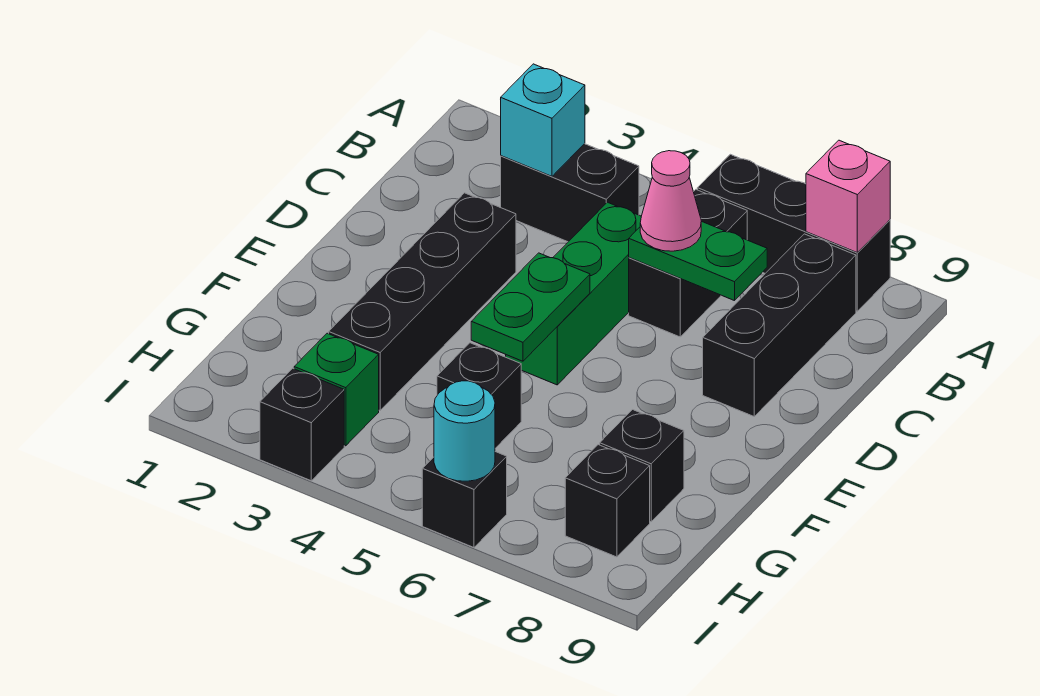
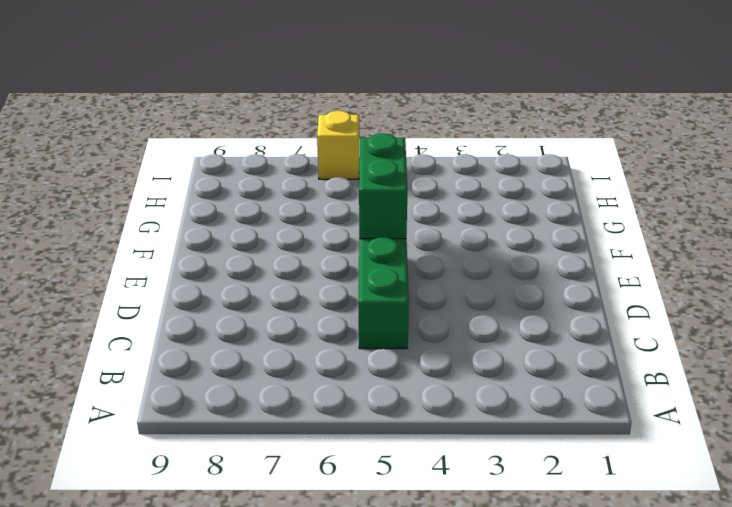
green 1x2 brick [359,134,407,239] -> green 1x2 plate [471,253,590,361]
yellow 1x1 brick [317,111,359,179] -> black 1x1 brick [422,452,507,548]
none -> black 1x3 brick [697,154,890,311]
none -> black 1x2 brick [501,144,639,242]
none -> black 1x2 brick [629,190,747,337]

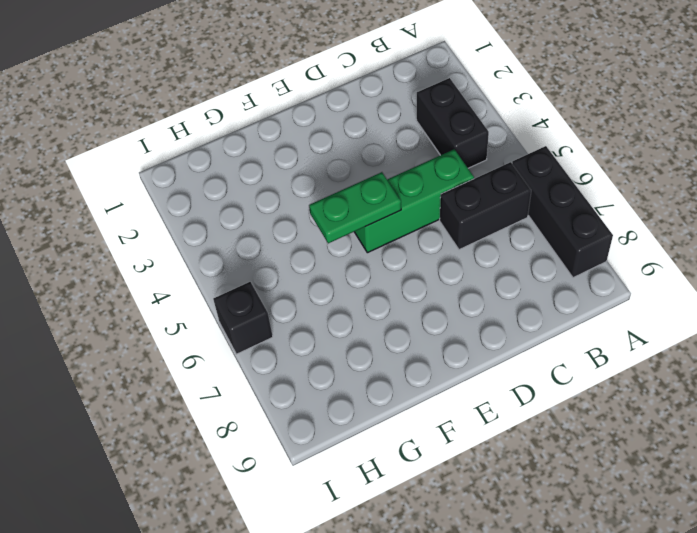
none -> black 1x3 brick [703,234,856,416]
none -> black 1x4 brick [329,193,516,410]
none -> black 1x1 brick [437,343,521,448]

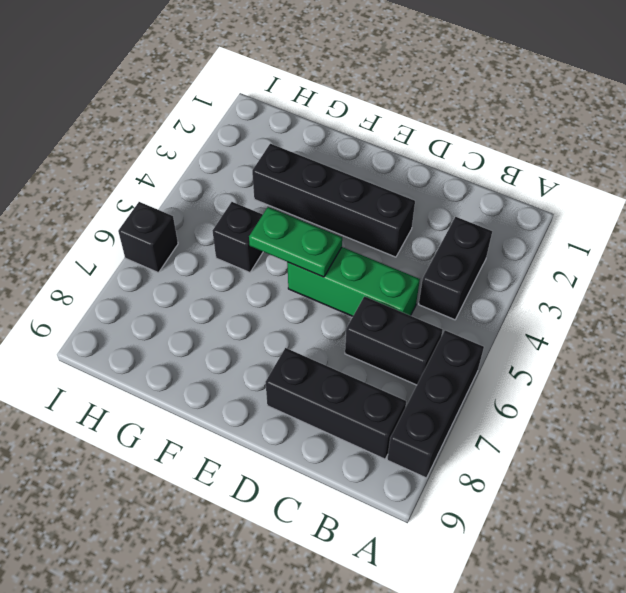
none -> black 1x1 brick [600,410,684,522]
none -> green 1x1 brick [294,333,379,446]
none -> black 1x1 brick [565,445,650,557]

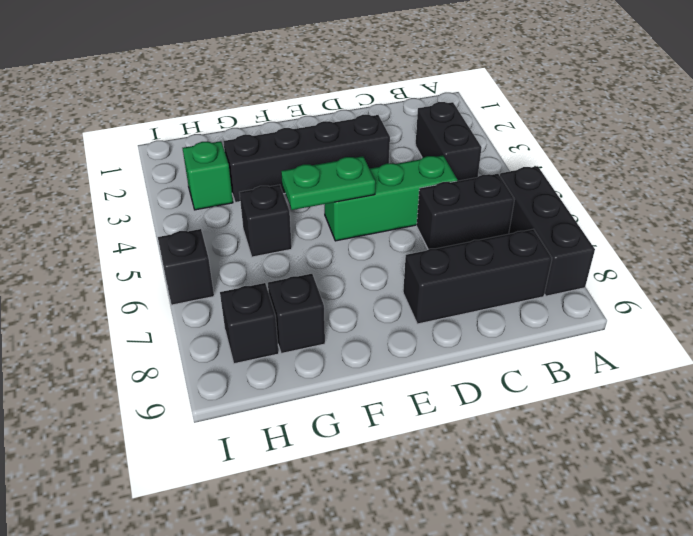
none -> black 1x1 brick [260,368,344,481]
none -> pink 1x1 brick [806,140,890,252]
none -> cyan 1x1 brick [501,64,585,176]

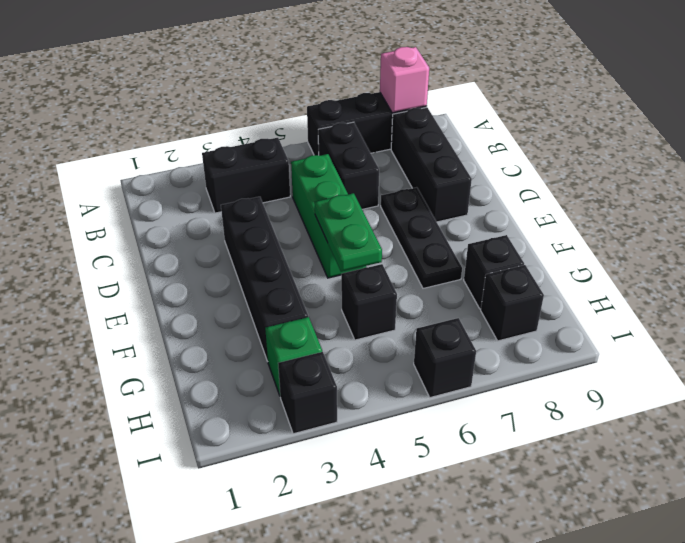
black 1x3 plate [381,187,462,288] -> none
none -> cyan 1x1 brick [501,64,585,176]
none -> green 1x2 plate [629,221,767,301]
none -> cyan 1x1 round brick [434,381,495,481]

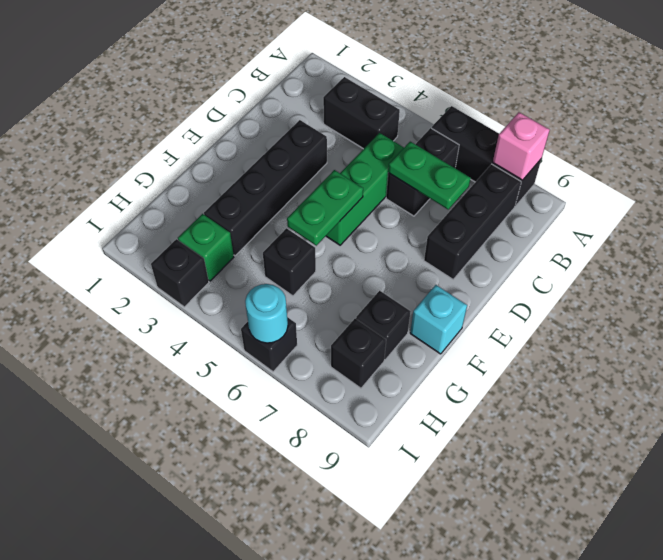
cyan 1x1 brick [410,285,467,354] -> cyan 1x1 brick moved to [501,64,585,176]
none -> pink 1x1 cone [640,151,701,251]

